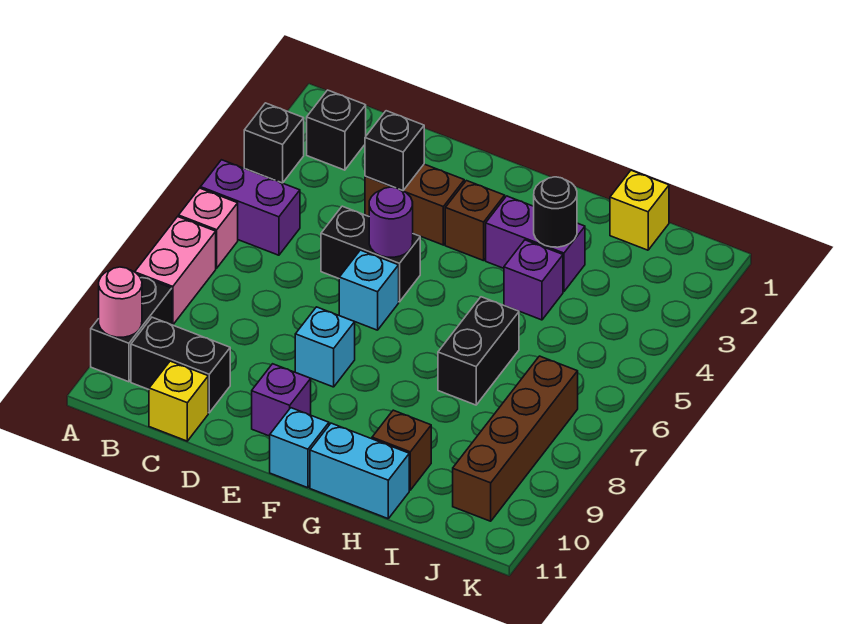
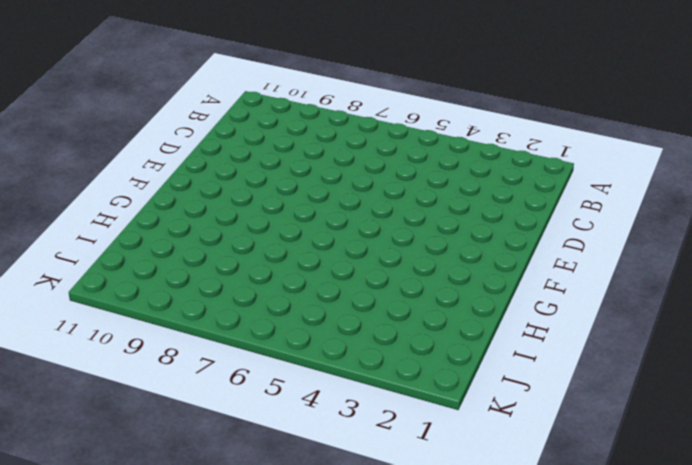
none -> black 1x1 brick [244,103,304,183]
none -> purple 1x2 brick [200,160,300,255]
none -> pink 1x1 brick [179,188,238,268]

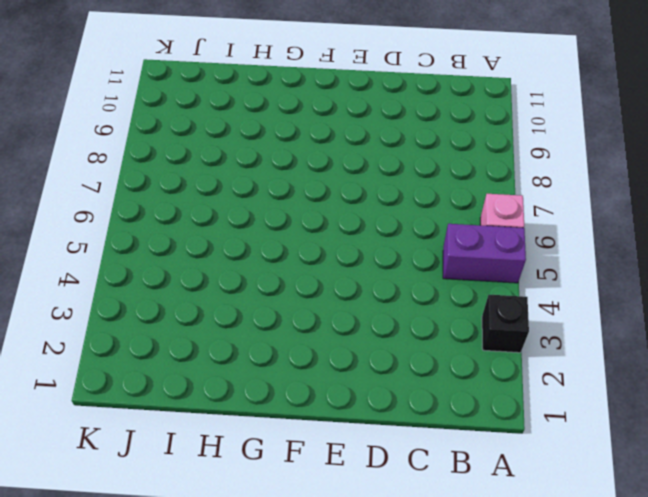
none -> pink 1x2 brick [135,217,216,325]
none -> black 1x2 brick [91,276,172,382]
none -> black 1x1 brick [307,90,366,170]

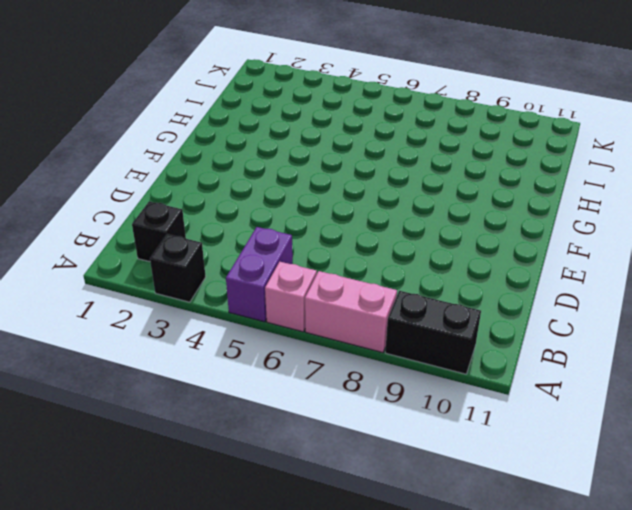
none -> black 1x2 brick [131,317,230,413]
none -> yellow 1x1 brick [149,361,208,441]
none -> brown 1x2 brick [365,164,464,245]

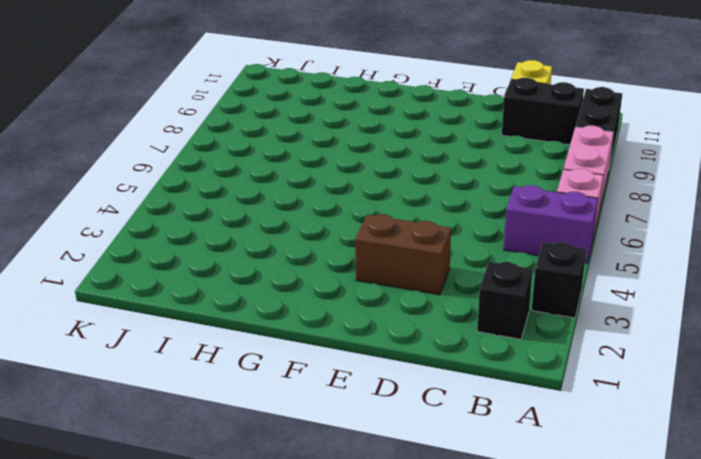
none -> black 1x2 brick [321,206,420,302]
none -> cyan 1x1 brick [339,250,399,330]
none -> cyan 1x1 brick [295,307,355,387]

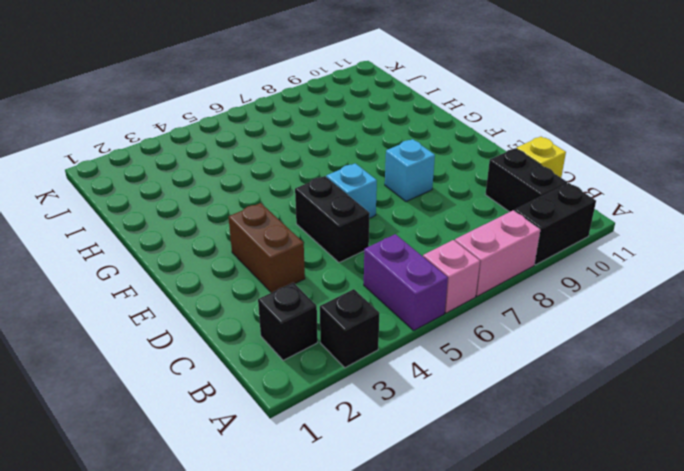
none -> purple 1x1 brick [252,364,311,436]
none -> brown 1x1 brick [445,181,505,261]
none -> cyan 1x1 brick [270,408,329,488]

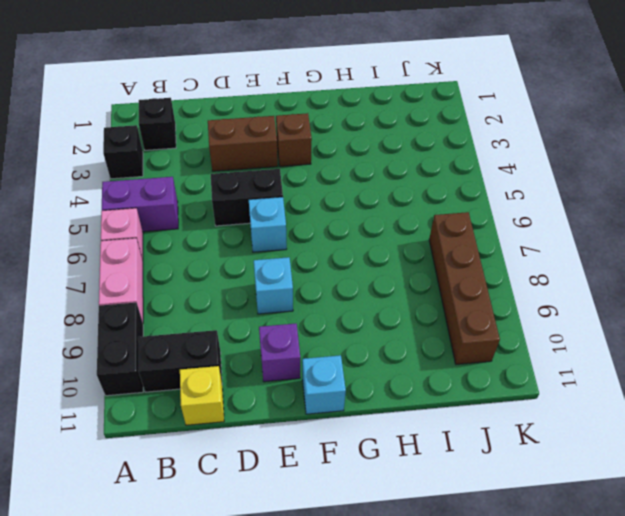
none -> purple 1x2 brick [486,196,585,292]
none -> cyan 1x2 brick [310,423,409,519]
none -> purple 1x1 brick [504,240,563,320]

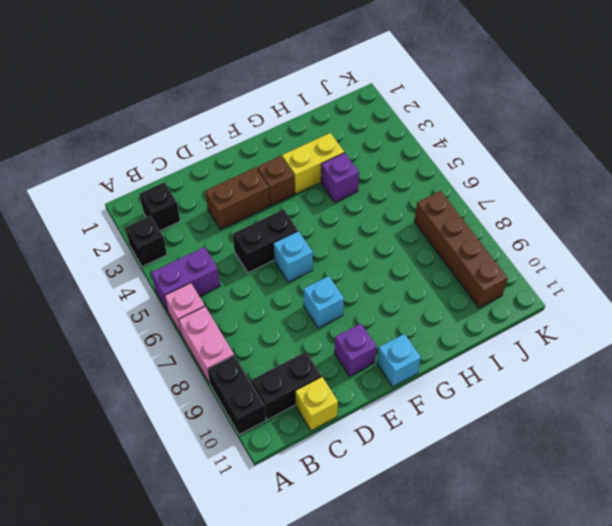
yellow 1x2 brick [282,133,344,194] -> purple 1x2 brick [486,196,585,292]
none -> cyan 1x2 brick [310,423,409,519]
none -> black 1x2 brick [438,297,519,405]
none -> brown 1x1 brick [372,410,431,490]

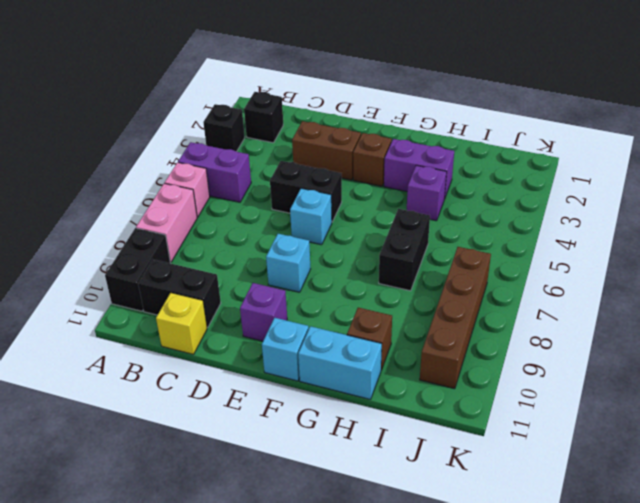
none -> yellow 1x1 brick [610,170,669,250]
none -> pink 1x1 round brick [99,267,142,337]
none -> black 1x1 brick [365,111,424,191]

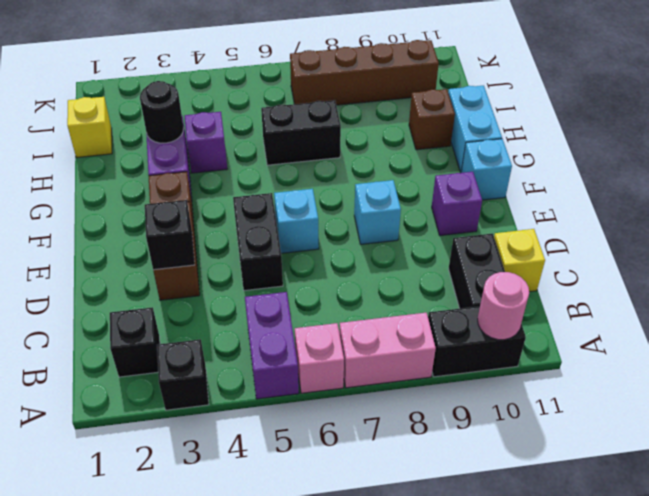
none -> purple 1x1 round brick [369,187,413,257]

